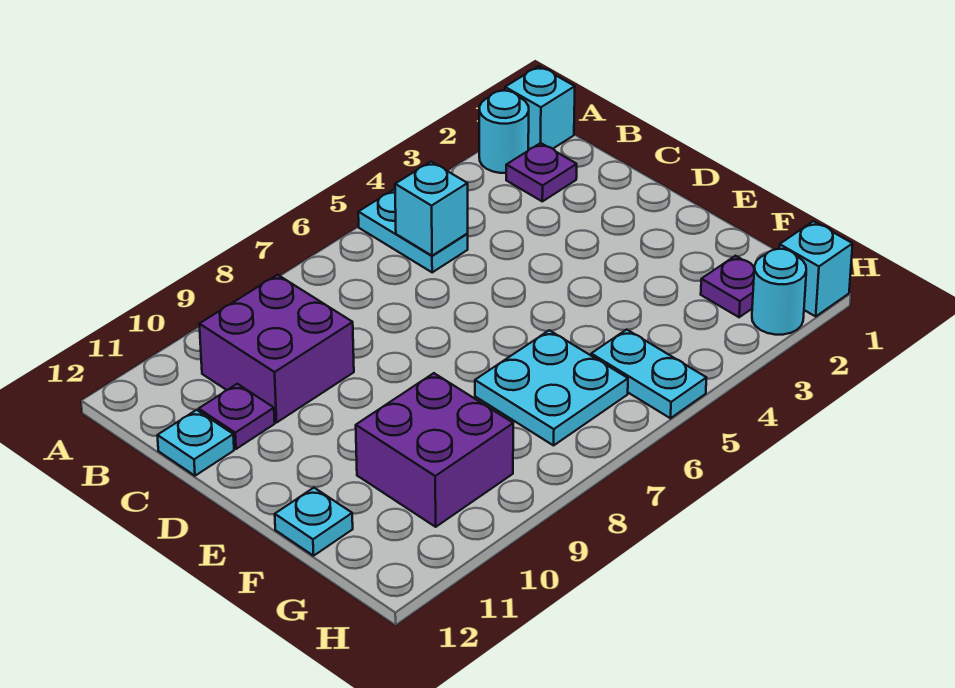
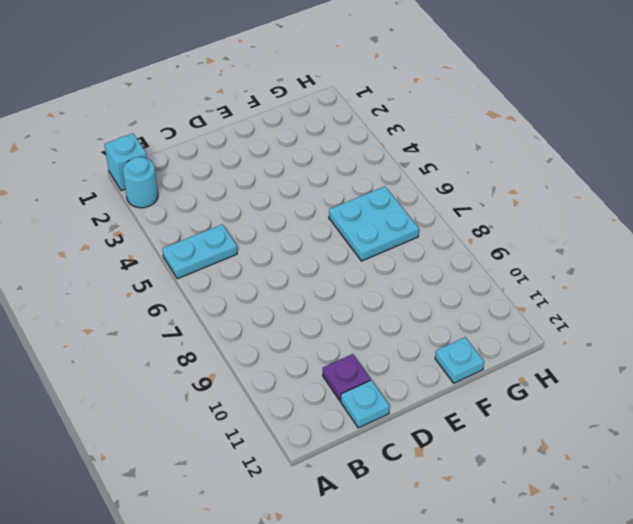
none -> purple 1x1 plate [506,143,577,201]
none -> purple 2x2 brick [199,275,354,423]
none -> purple 2x2 brick [356,373,513,527]

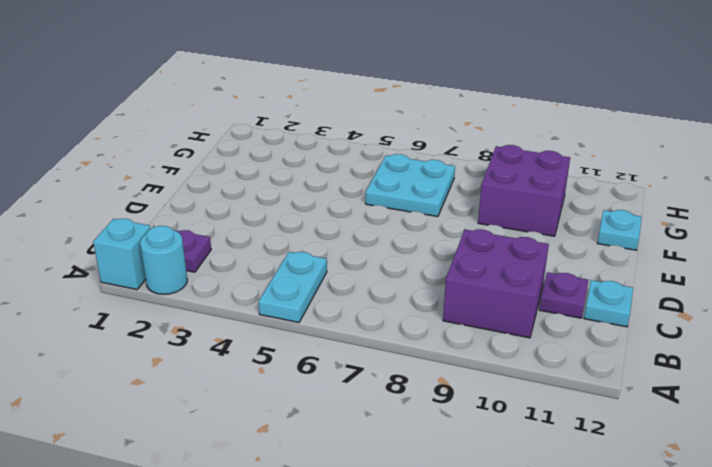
none -> purple 1x1 plate [701,256,754,317]
none -> cyan 1x2 plate [591,329,706,418]
none -> cyan 1x1 brick [779,221,853,316]

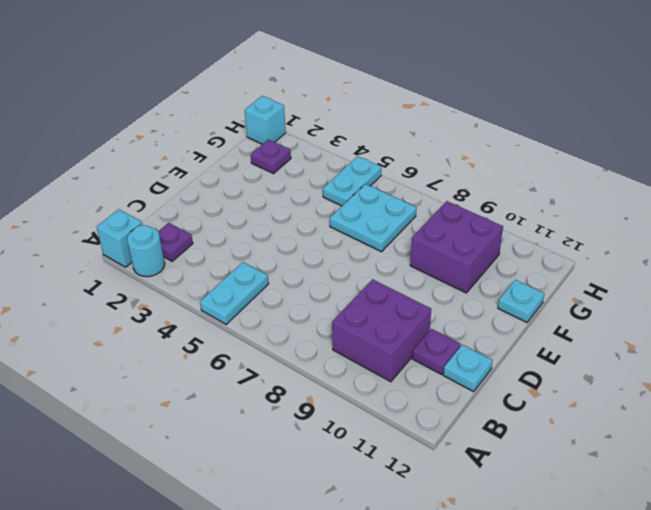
none -> cyan 1x1 round brick [752,249,806,335]
none -> cyan 1x1 brick [395,162,468,256]

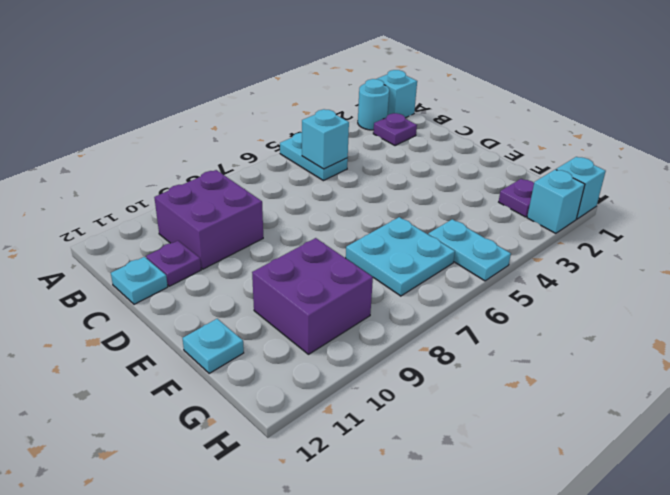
cyan 1x1 brick [527,169,585,233] -> cyan 1x1 round brick [752,249,806,335]

